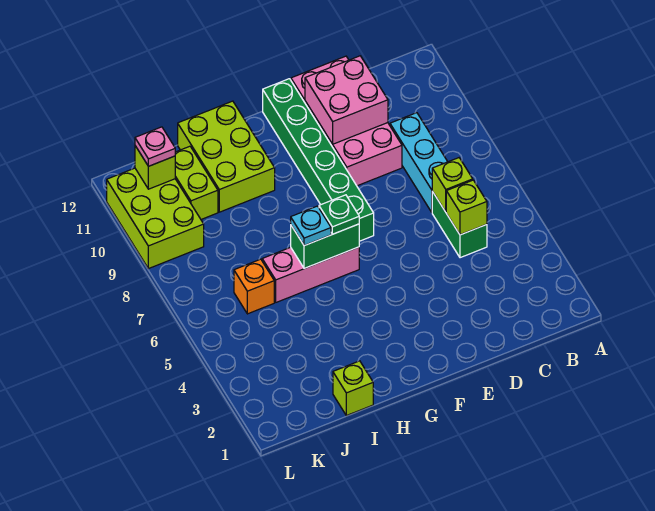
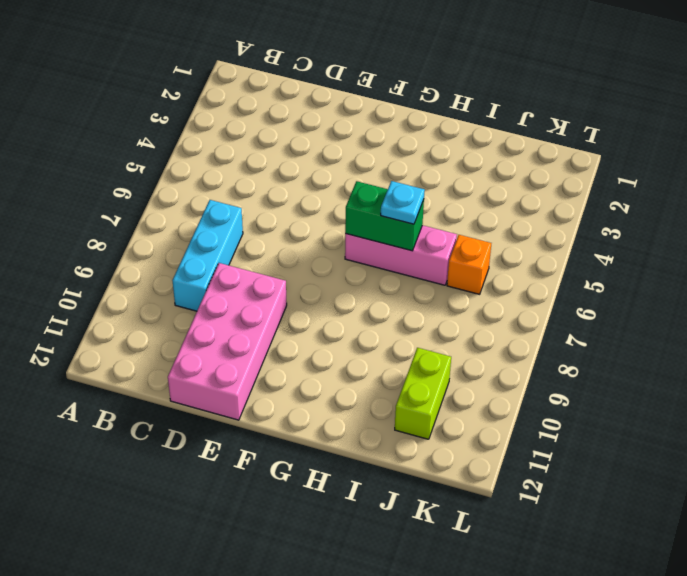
none -> green 1x2 brick [432,191,487,258]
none -> green 1x6 brick [263,79,374,241]
none -> lime 2x3 brick [178,101,275,212]

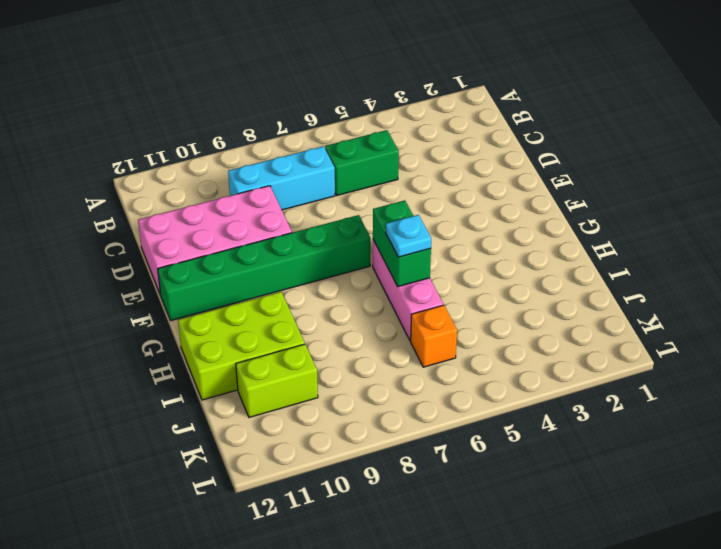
none -> lime 1x1 brick [333,361,373,416]
none -> lime 2x3 brick [107,168,204,269]
none -> lime 1x1 brick [446,180,487,235]

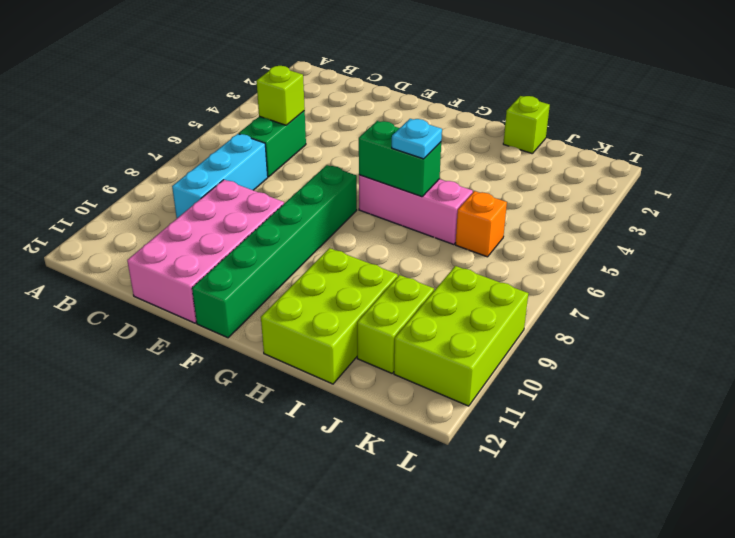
none -> lime 1x1 brick [432,158,473,212]
none -> pink 2x2 brick [305,56,388,144]
none -> lime 1x1 brick [135,146,175,189]

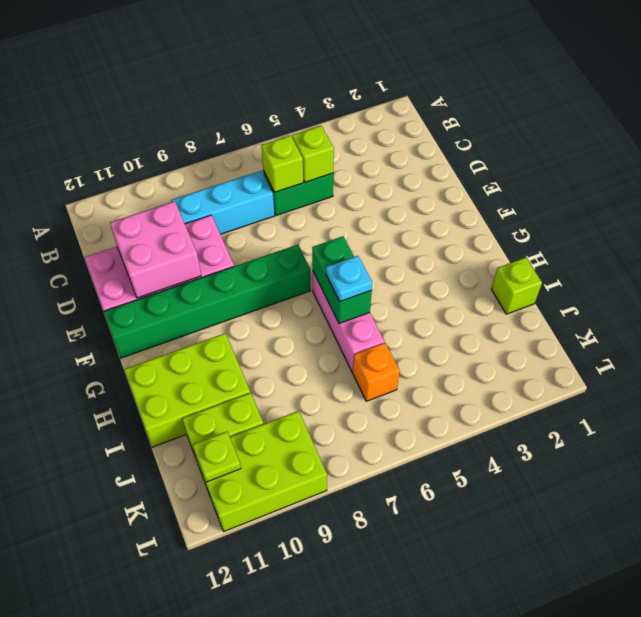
lime 1x1 plate [193,432,241,482] -> lime 1x1 brick [135,146,175,189]
none -> green 1x1 plate [319,195,359,234]
none -> pink 1x1 plate [135,127,175,166]

